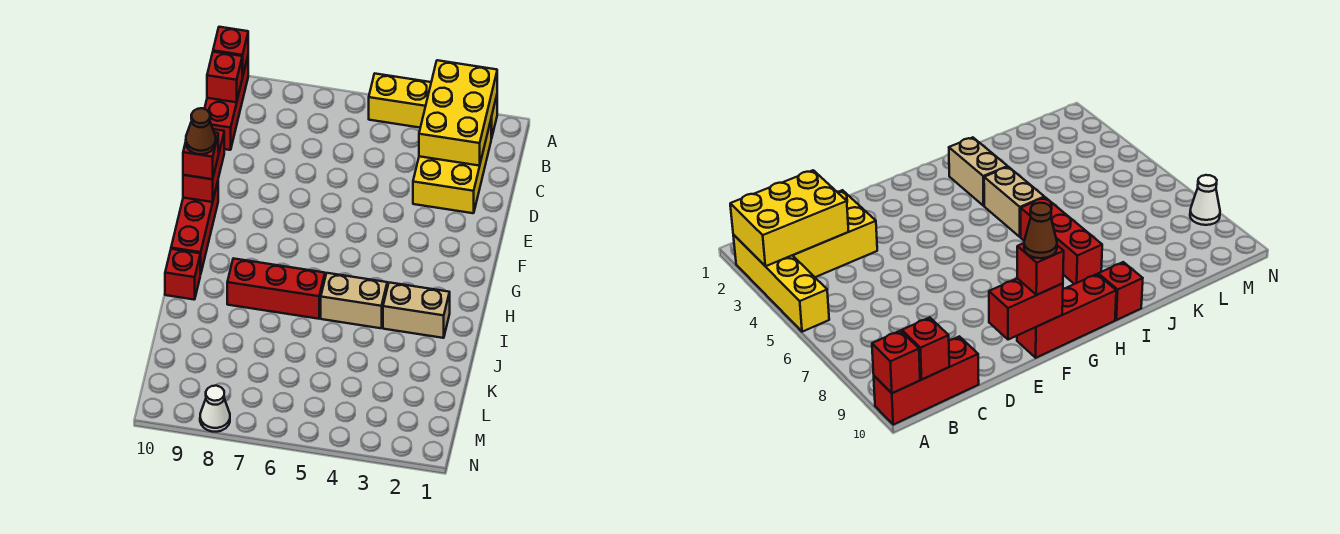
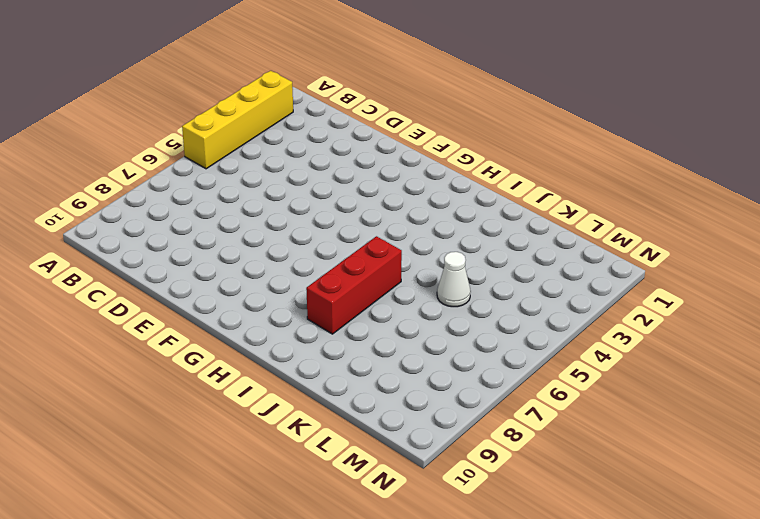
white 1x1 cone [437,252,471,307] -> white 1x1 cone moved to [200,386,230,432]
none -> red 1x3 brick [205,57,248,150]
none -> yellow 2x3 brick [413,121,491,213]
none -> red 1x3 brick [171,182,218,274]

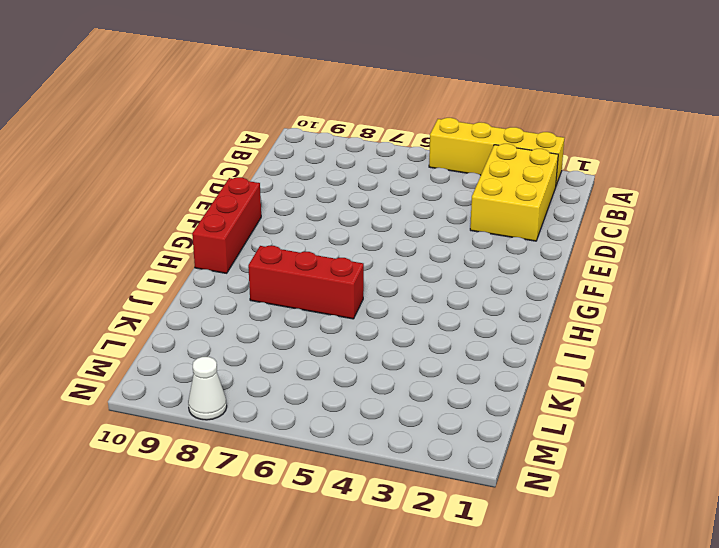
none -> red 1x3 brick [205,57,248,150]
none -> tan 1x2 brick [383,283,450,338]
none -> tan 1x2 brick [321,273,387,328]

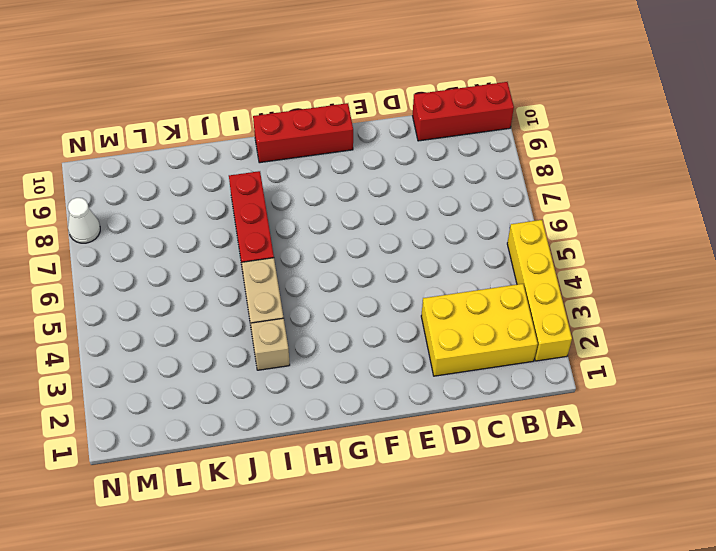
tan 1x1 brick [251,318,290,370] -> tan 1x2 brick [383,283,450,338]
none -> red 1x1 brick [165,249,200,300]
none -> yellow 2x3 brick [419,60,497,166]
none -> red 1x1 brick [213,27,248,77]

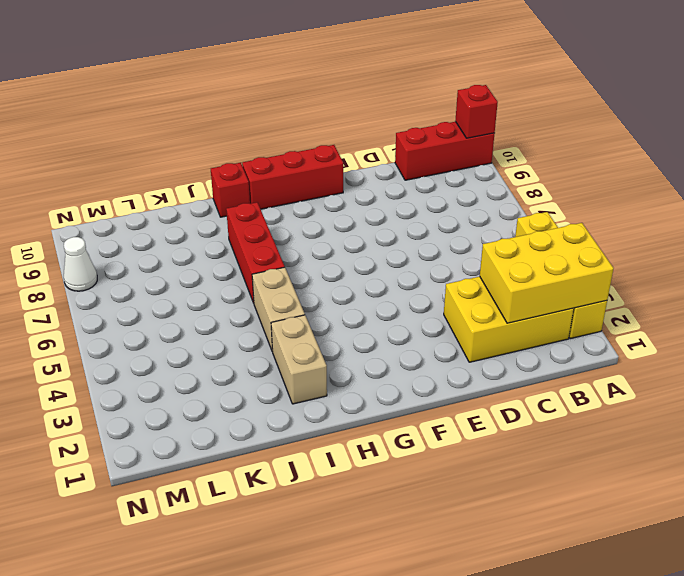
none -> red 1x1 brick [207,52,242,102]
none -> red 1x2 brick [183,129,224,202]
none -> red 1x1 brick [183,132,218,179]

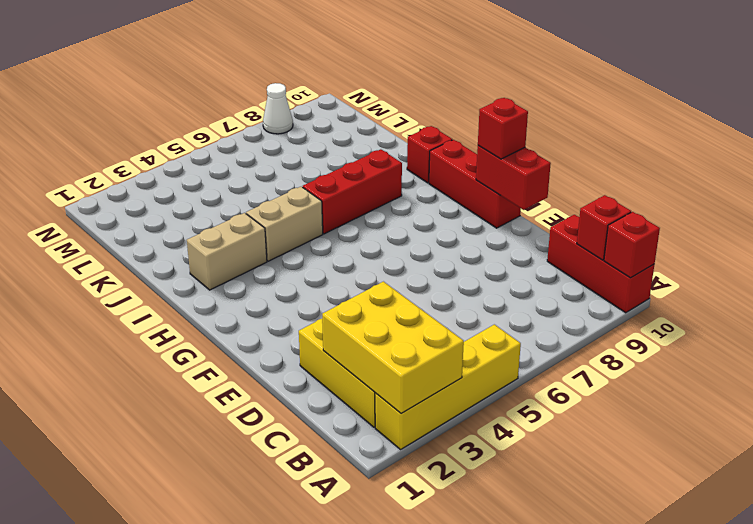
none -> brown 1x1 cone [186,108,216,154]

